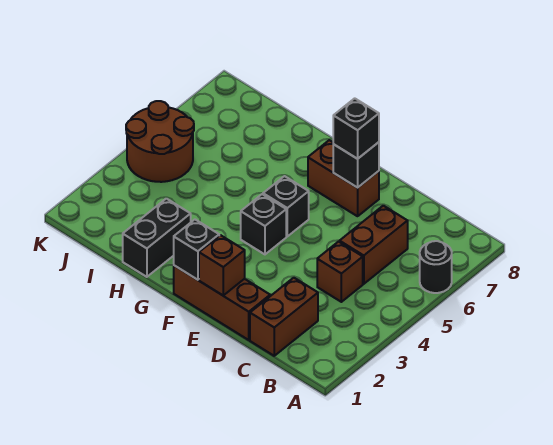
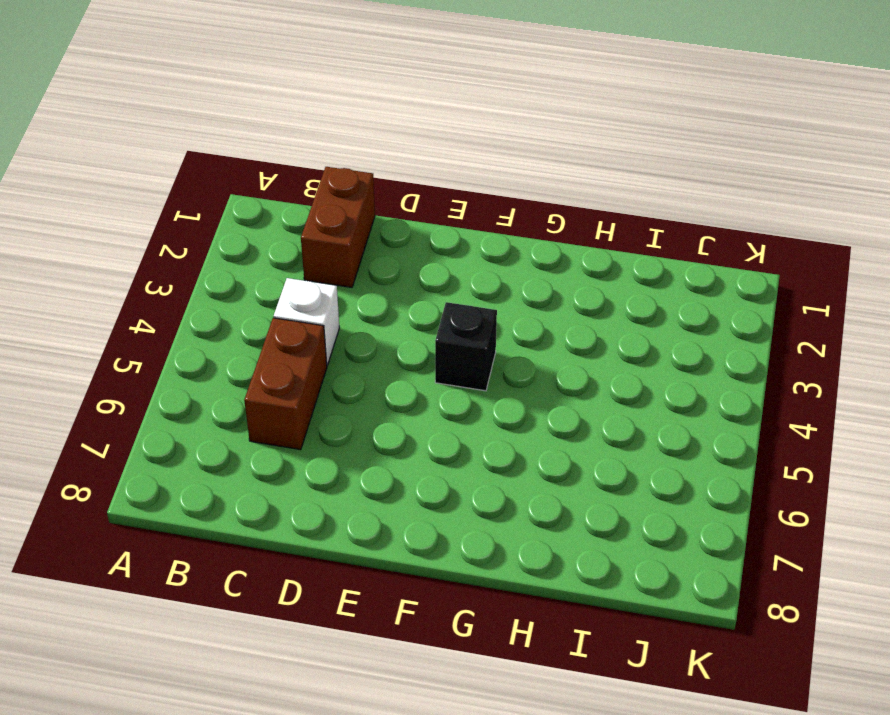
white 1x1 brick [274,278,340,365] -> brown 1x1 brick [317,242,363,302]
none -> black 1x1 round brick [420,241,452,293]
none -> brown 1x3 brick [174,266,270,340]
none -> brown 1x2 brick [308,140,379,216]

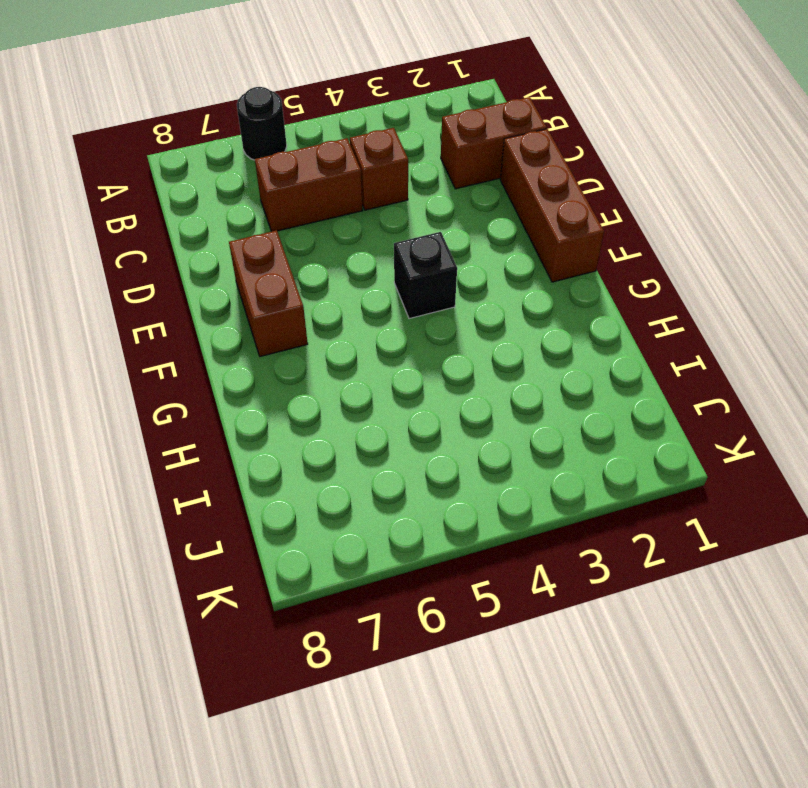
none -> black 1x1 brick [263,176,309,236]
none -> black 1x2 brick [123,199,191,277]
none -> brown 2x2 round brick [126,101,194,182]

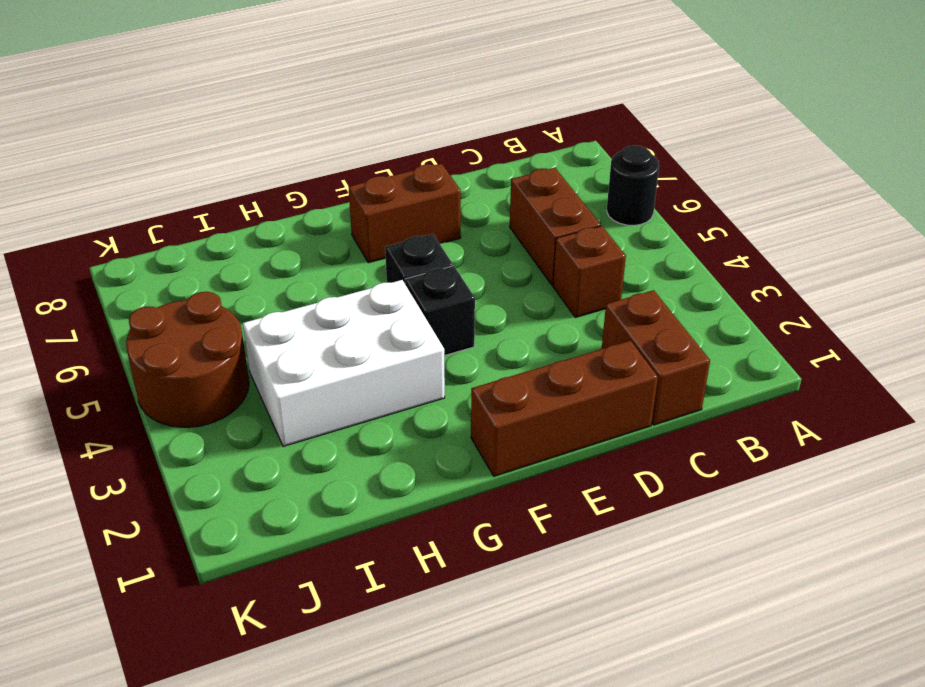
white 2x3 brick [243,280,445,446] -> none
none -> black 1x2 brick [123,199,191,277]
none -> brown 1x1 brick [199,235,245,295]
none -> black 1x1 brick [333,142,379,188]

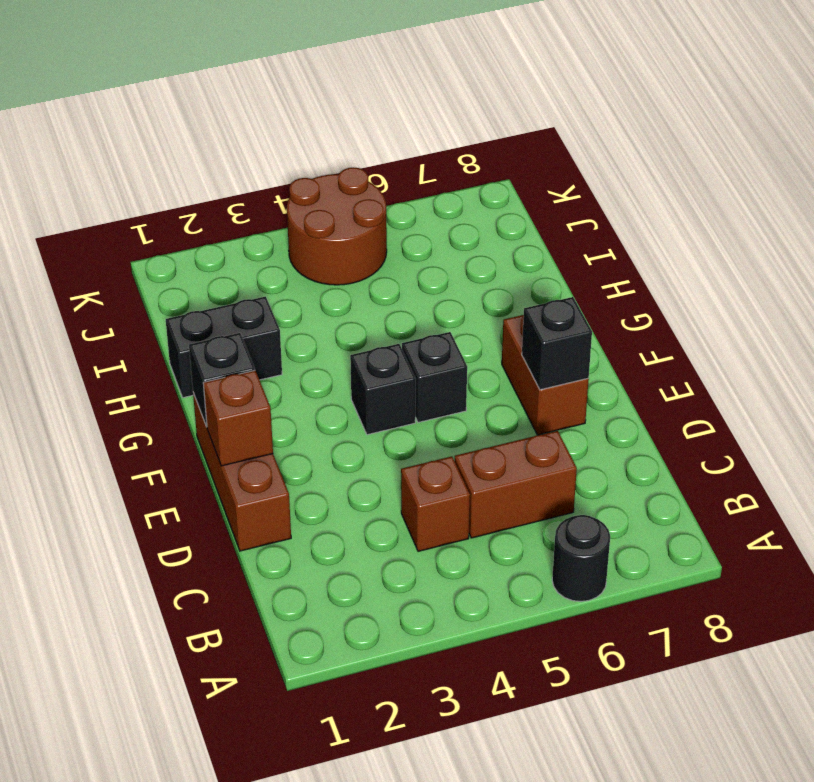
none -> brown 1x2 brick [250,278,318,356]
none -> black 1x1 brick [333,98,379,159]

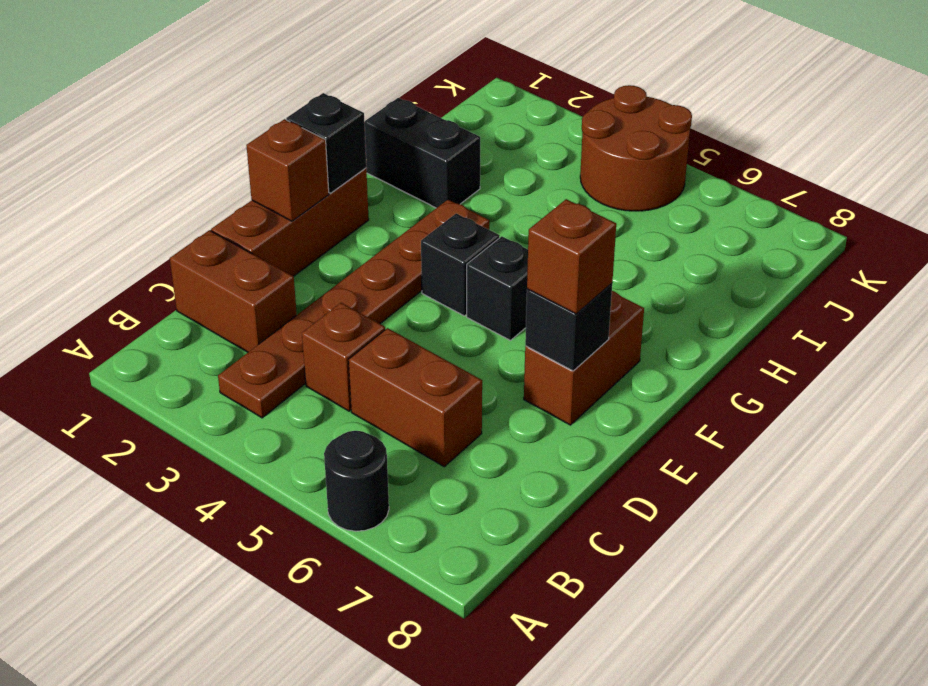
brown 1x6 plate [218,200,489,418] -> none
brown 1x1 brick [527,199,616,314] -> black 1x1 brick [333,98,379,159]

